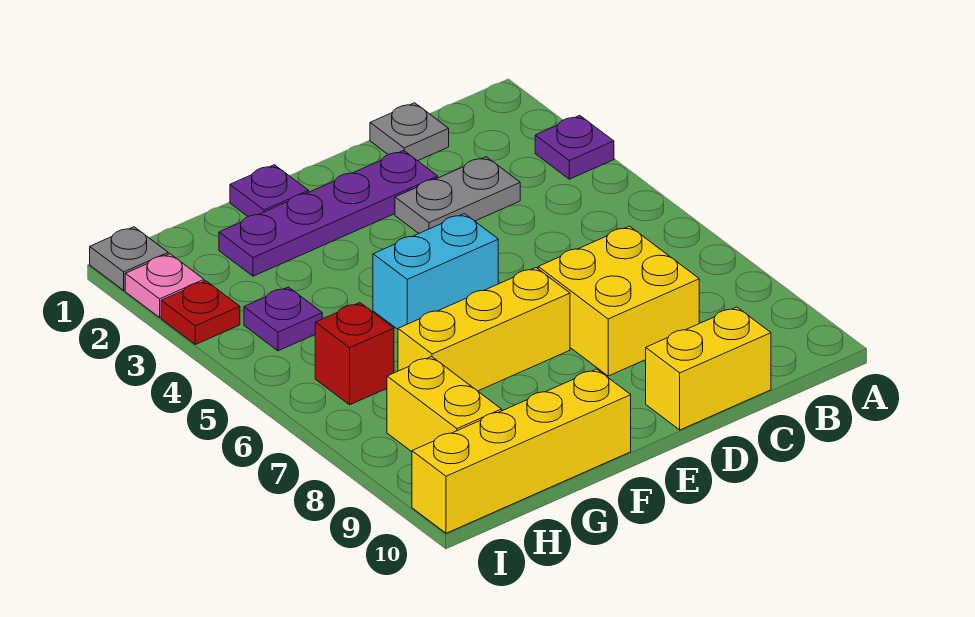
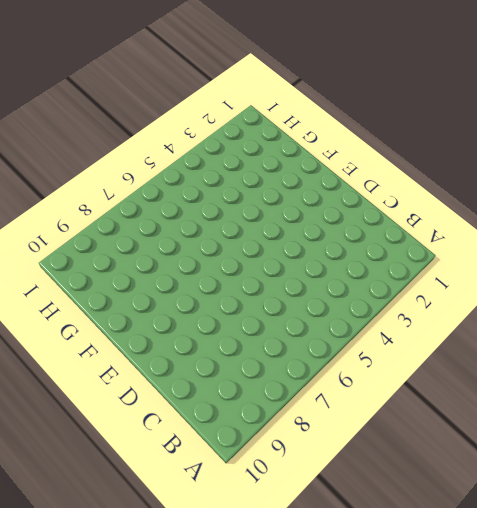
none -> purple 1x1 plate [535,115,614,179]
none -> grey 1x1 plate [370,103,449,161]
none -> grey 1x2 plate [395,157,520,233]

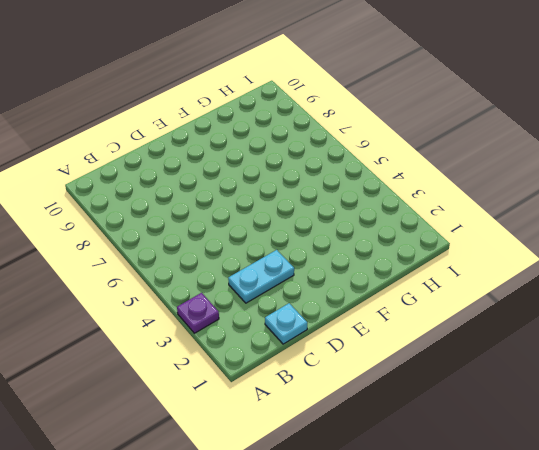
cyan 1x1 plate [265,303,307,344] -> grey 1x1 plate [370,103,449,161]
cyan 1x2 plate [228,250,294,303] -> grey 1x2 plate [395,157,520,233]
none -> yellow 2x2 brick [538,226,699,376]
none -> yellow 1x2 brick [646,307,771,430]
none -> purple 1x4 plate [219,150,438,276]

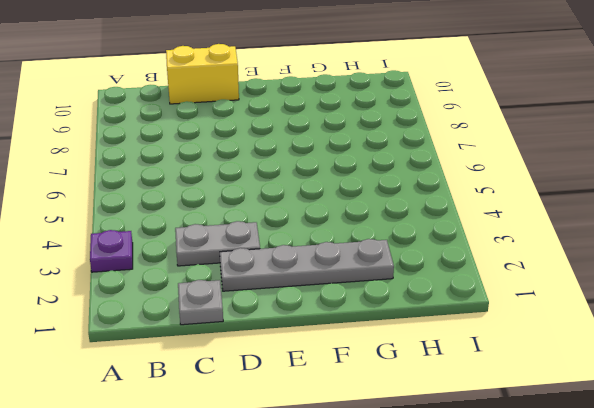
grey 1x4 plate [220,239,394,291] -> purple 1x4 plate [219,150,438,276]
none -> yellow 2x2 brick [538,226,699,376]
none -> cyan 1x2 brick [373,214,498,329]
none -> yellow 1x3 brick [398,268,570,391]

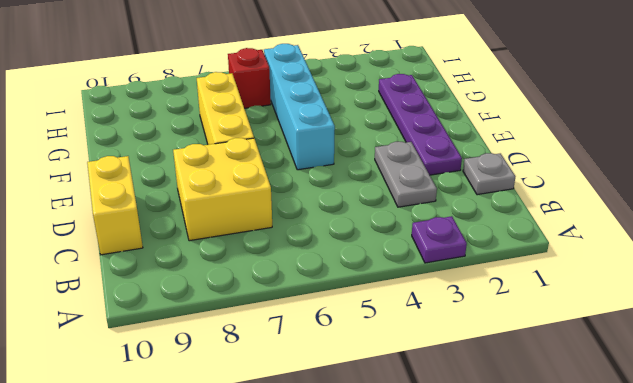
cyan 1x4 brick [264,44,335,170] -> cyan 1x2 brick [373,214,498,329]
none -> purple 1x1 plate [230,165,309,217]
none -> yellow 1x4 brick [412,369,631,533]
none -> purple 1x1 plate [244,287,322,351]

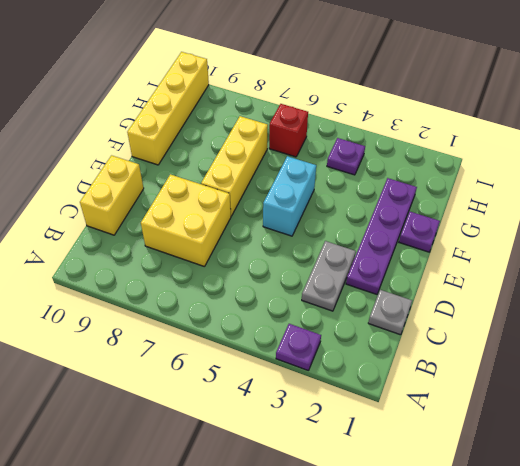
none -> yellow 1x2 brick [387,357,502,452]
none -> grey 1x1 plate [90,227,168,290]
none -> pink 1x1 plate [125,254,204,317]

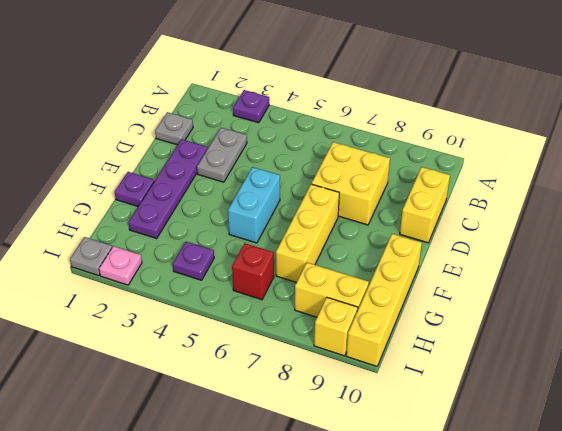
yellow 1x1 brick [314,298,358,356] -> none
none -> red 1x1 plate [161,281,240,344]

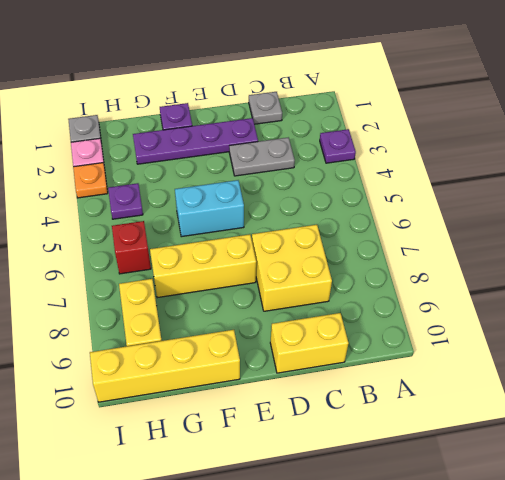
orange 1x1 plate [73,163,108,198] -> red 1x1 plate [161,281,240,344]

